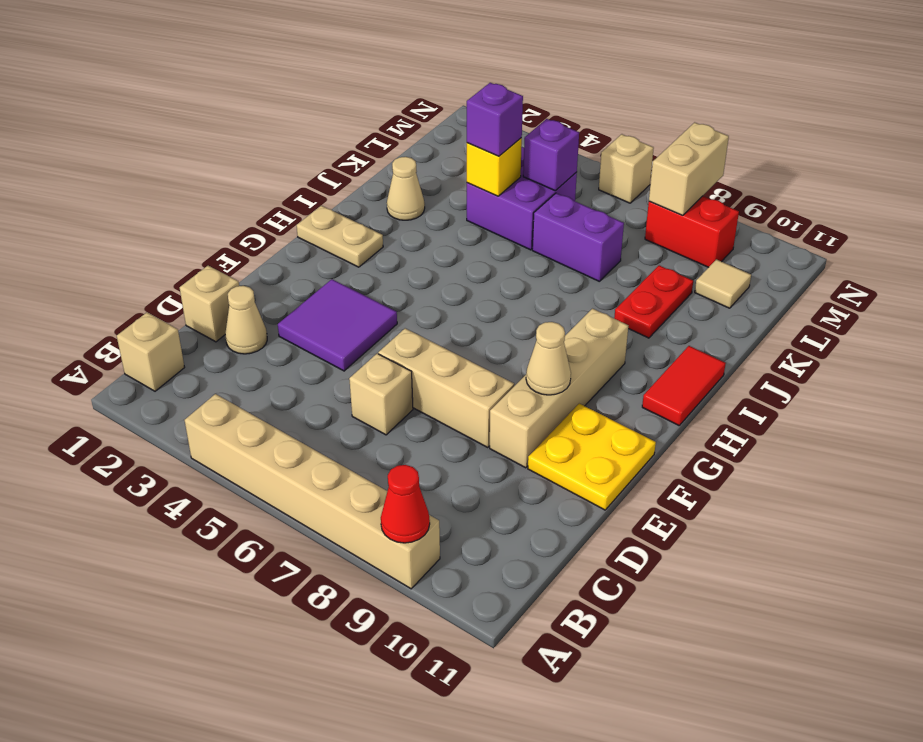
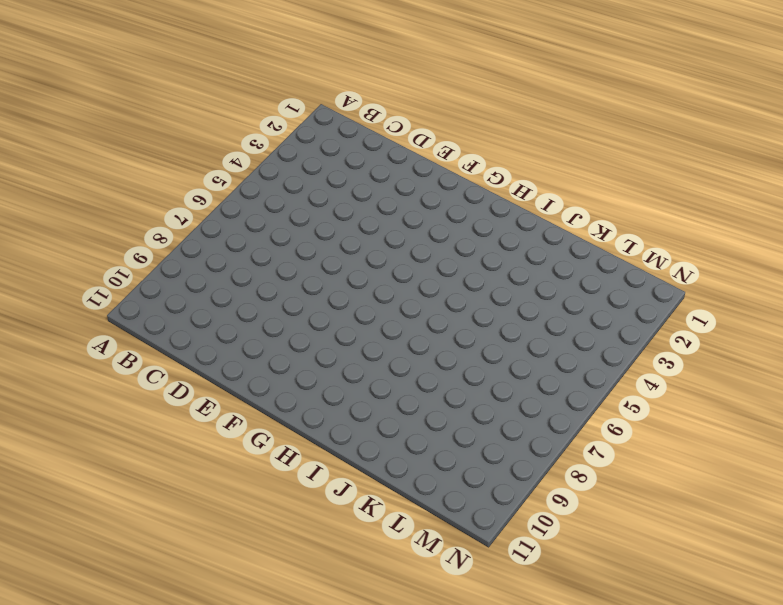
none -> tan 1x6 brick [185,394,440,589]
none -> tan 1x1 brick [117,313,185,391]
none -> tan 1x1 brick [180,266,239,342]

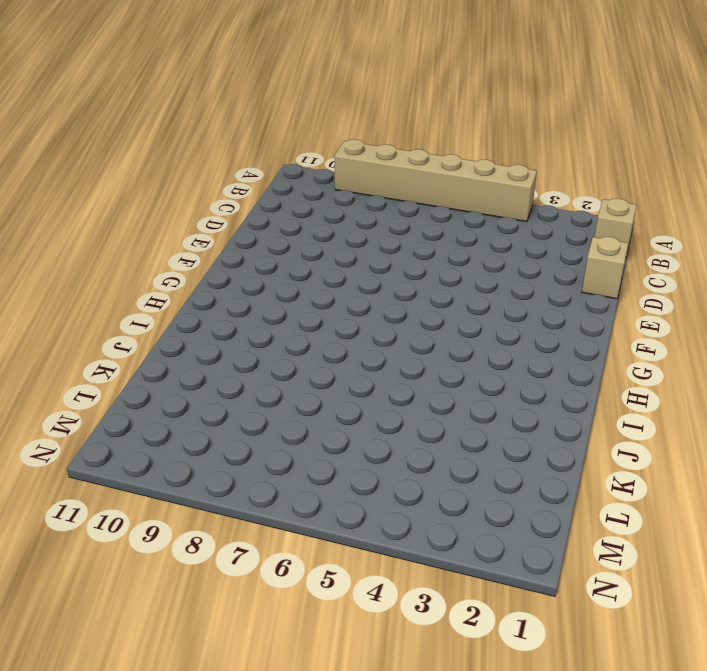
none -> tan 1x1 cone [225,286,267,354]
none -> tan 1x1 brick [349,354,413,435]
none -> purple 2x2 tile [278,279,397,371]

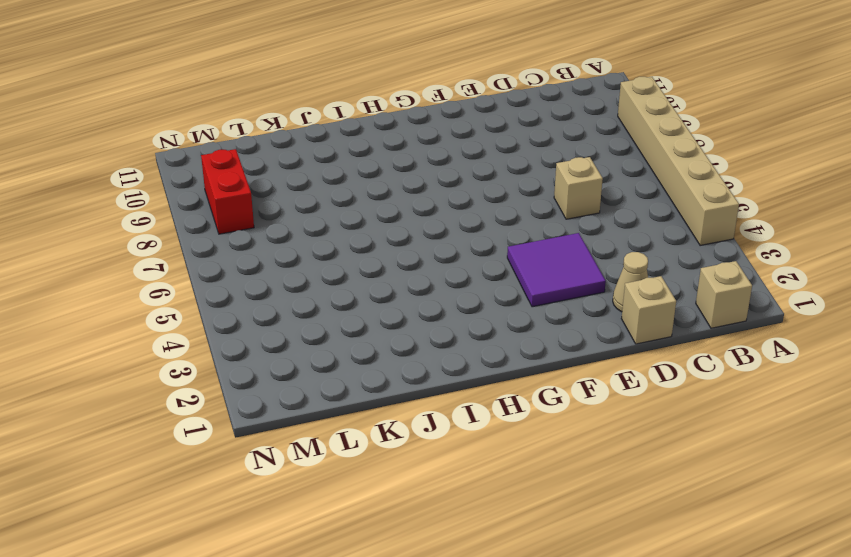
none -> tan 1x3 brick [378,328,514,447]
none -> tan 1x4 brick [490,309,628,468]
none -> yellow 2x2 plate [528,404,656,510]

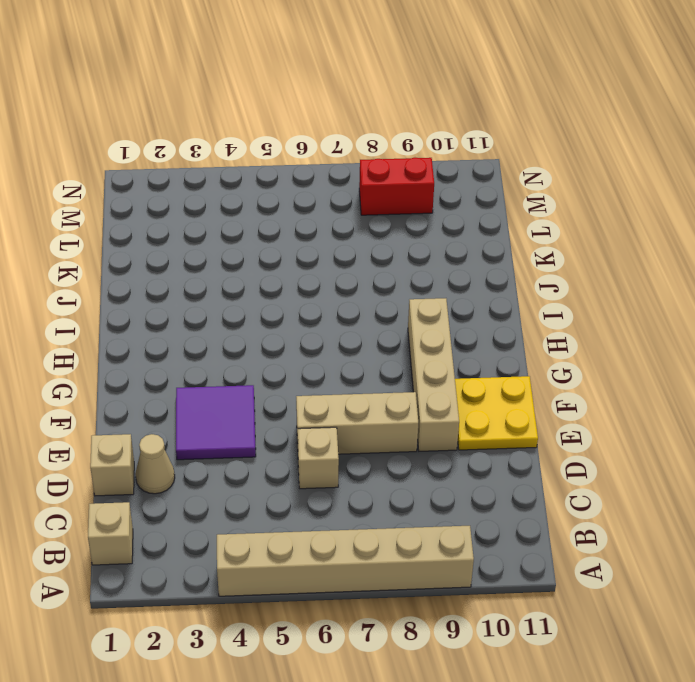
none -> tan 1x2 plate [296,206,383,267]
none -> red 1x2 tile [642,346,726,425]
none -> tan 1x1 cone [387,157,425,220]

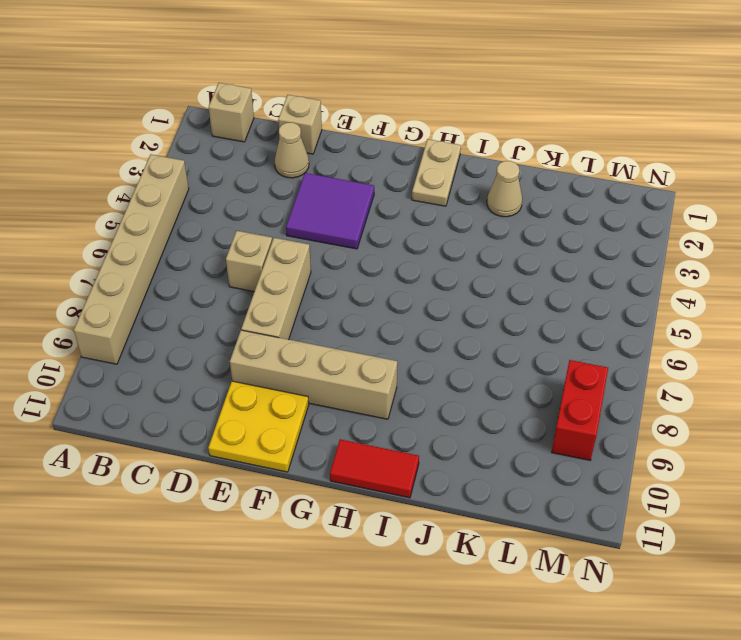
none -> red 1x2 plate [614,265,693,338]
none -> purple 2x2 brick [467,147,577,250]
none -> purple 1x2 brick [532,193,624,281]

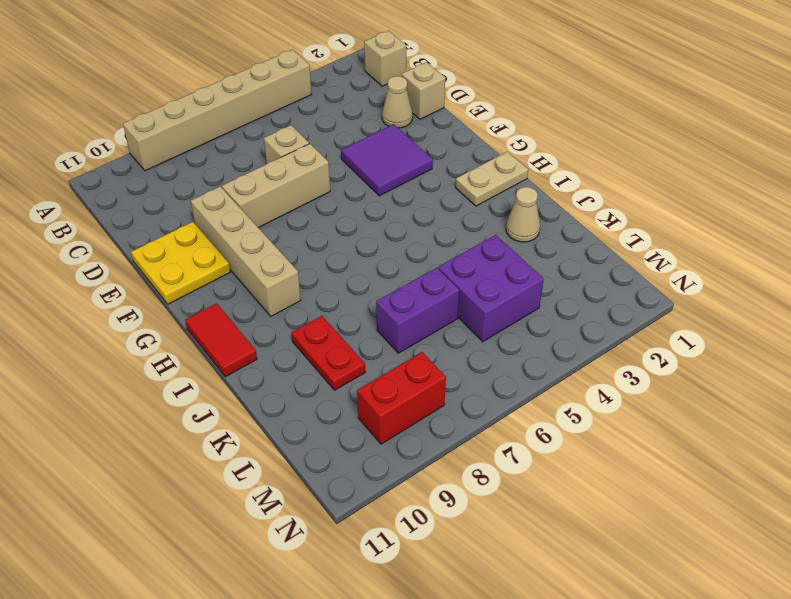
none -> tan 1x1 tile [695,259,751,308]
none -> tan 1x1 brick [599,134,654,203]
none -> red 1x1 cone [381,465,430,543]

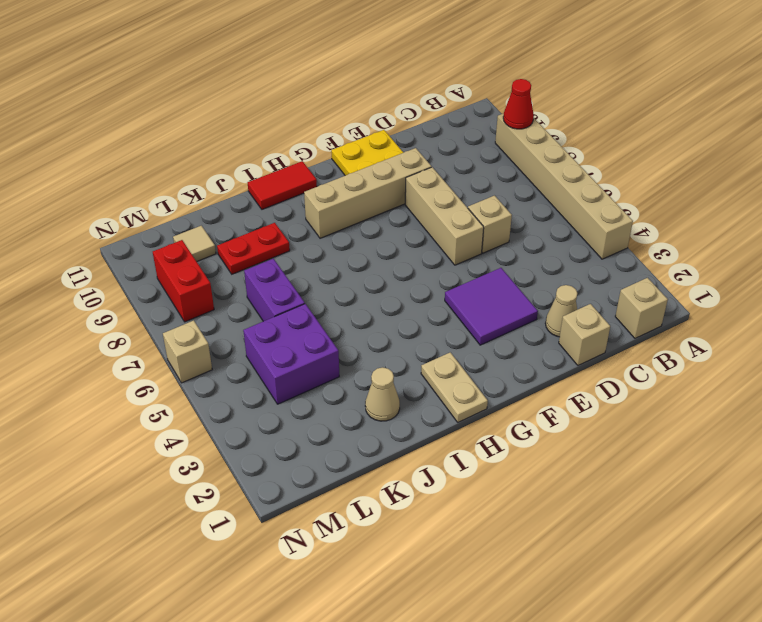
none -> tan 1x1 cone [526,322,571,395]
none -> yellow 1x1 brick [467,138,522,196]
none -> purple 1x1 brick [523,119,579,190]

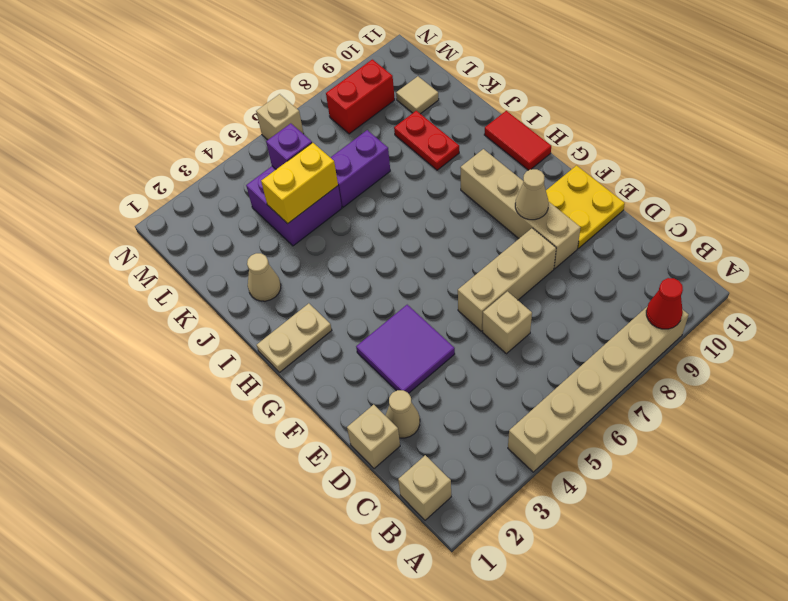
yellow 1x2 brick [261,143,338,224] -> yellow 1x1 brick [467,138,522,196]
none -> tan 1x2 brick [649,122,729,215]
none -> purple 1x1 brick [467,83,523,156]

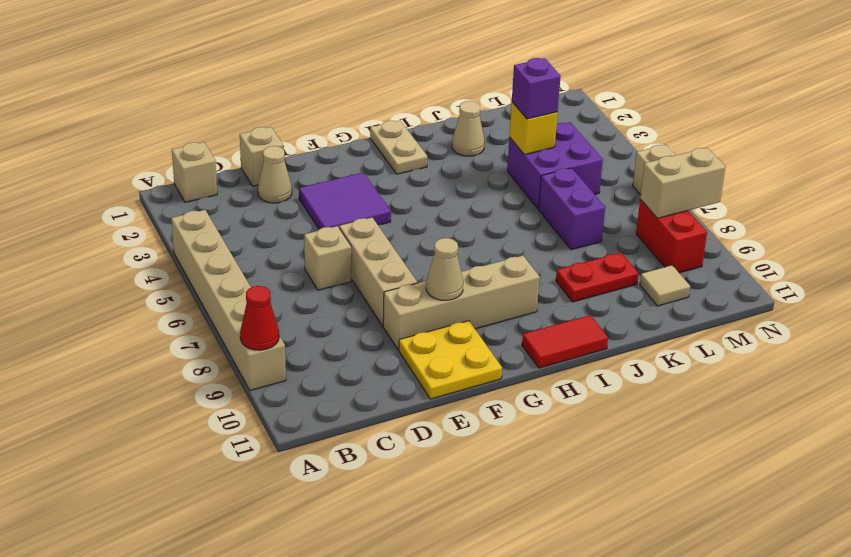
none -> purple 1x1 brick [523,119,579,190]

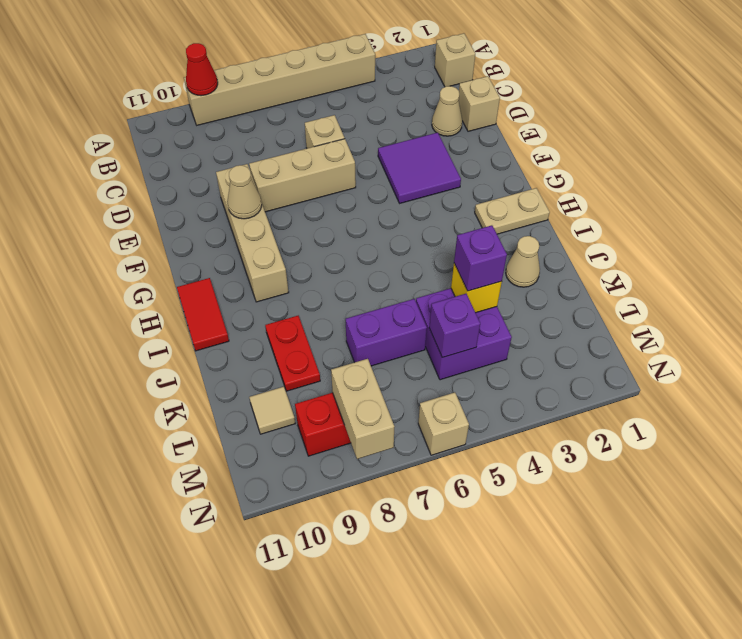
none -> yellow 2x2 plate [528,404,656,510]

